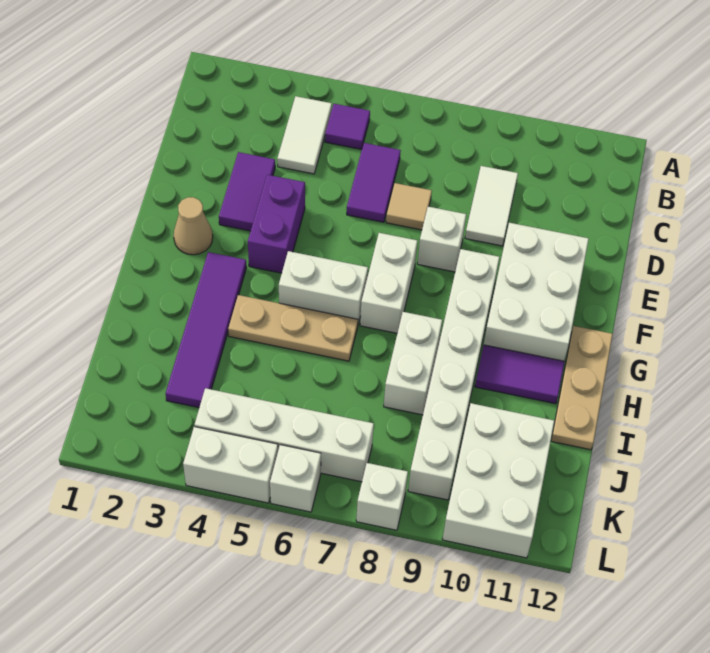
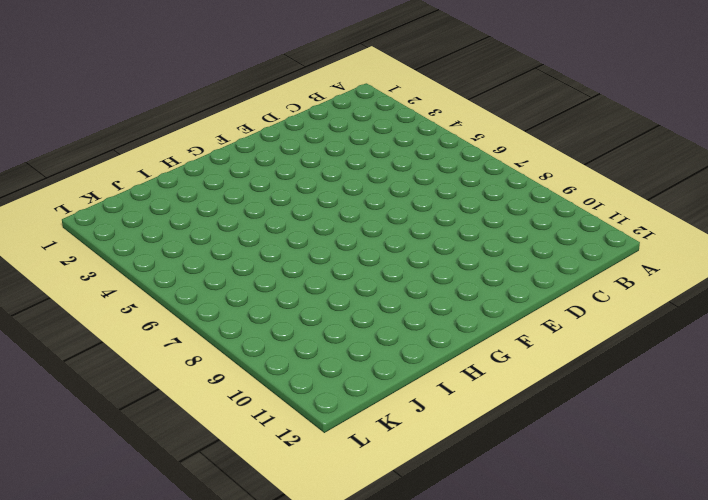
none -> white 1x2 tile [277,96,332,174]
none -> purple 1x1 tile [325,104,370,149]
none -> purple 1x2 tile [347,143,401,222]

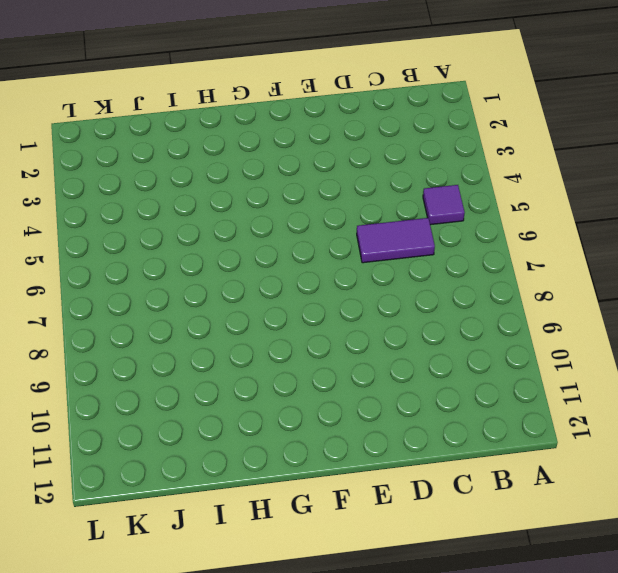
none -> white 1x2 tile [277,96,332,174]
none -> white 1x2 tile [465,166,518,246]
none -> purple 1x2 tile [219,152,275,231]

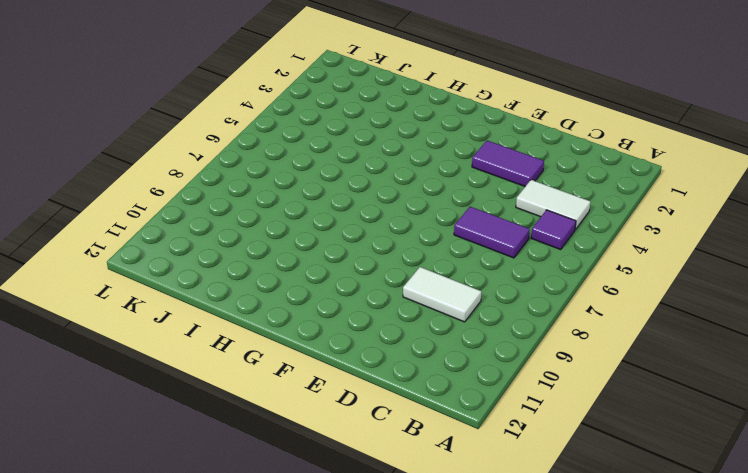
none -> tan 1x1 tile [386,183,432,230]
none -> purple 1x2 brick [248,175,305,273]
none -> white 1x1 brick [417,207,466,272]

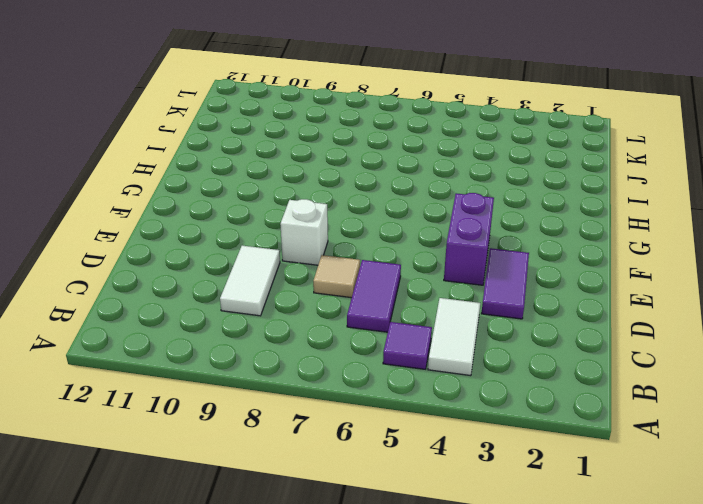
none -> white 2x3 brick [484,223,589,361]
none -> tan 1x1 cone [174,197,213,255]
none -> white 1x2 brick [360,233,417,333]

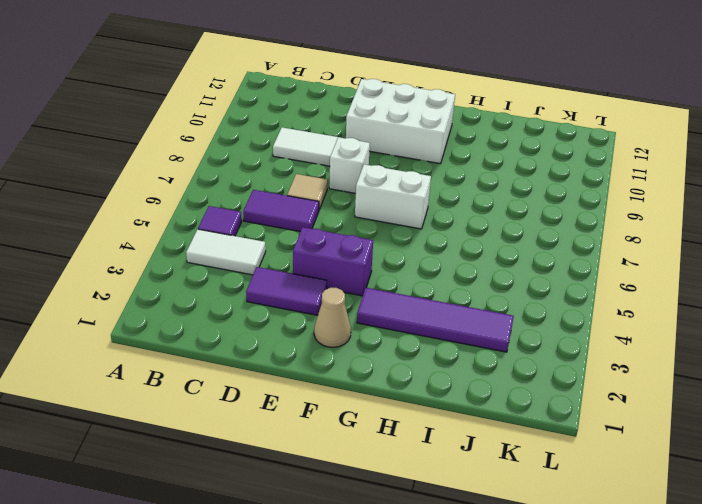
none -> white 1x6 brick [408,249,499,500]
none -> white 1x2 brick [279,251,368,324]
none -> tan 1x3 plate [551,326,613,450]

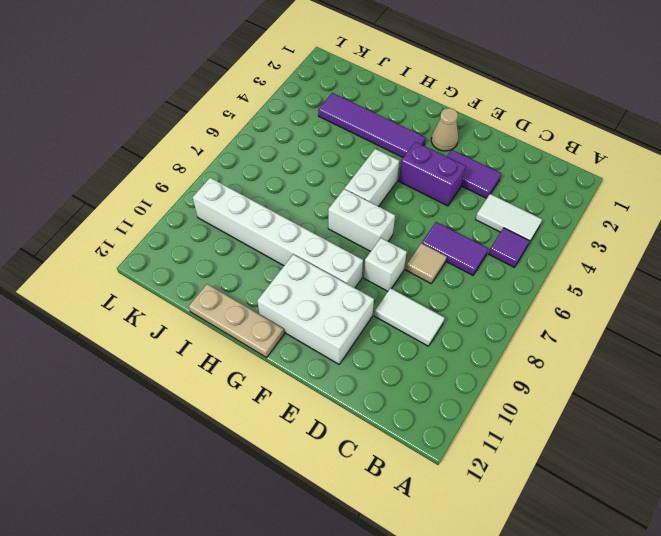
none -> tan 1x3 plate [228,295,358,361]
none -> white 1x2 brick [384,312,442,415]
none -> purple 1x2 tile [475,345,565,404]

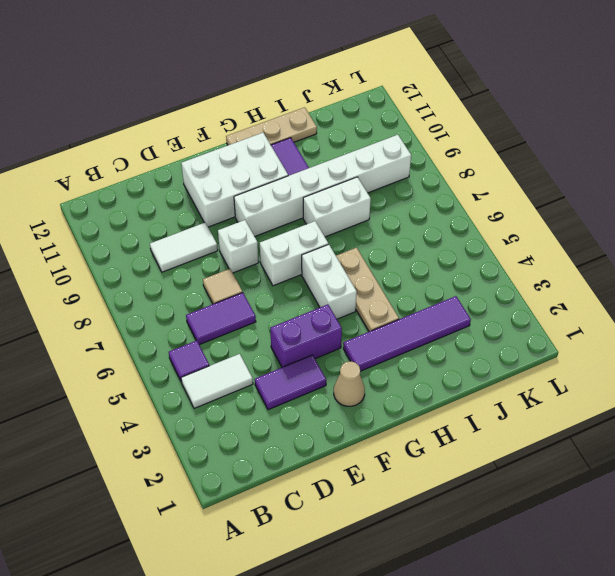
none -> white 2x3 brick [442,403,554,558]
none -> white 1x4 brick [195,388,374,482]
none -> white 1x2 brick [183,427,278,503]

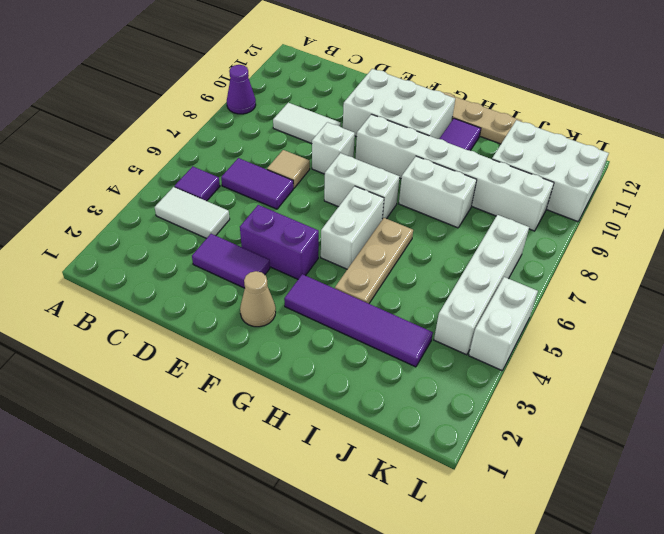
purple 1x1 cone [227,65,256,114] -> none
none -> white 1x1 brick [270,445,321,512]
none -> white 1x1 brick [356,463,408,530]

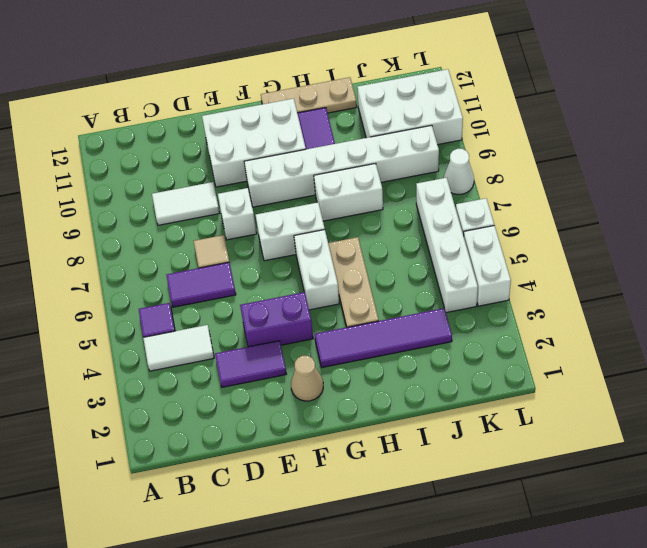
white 1x1 cone [444,149,474,195] -> white 1x1 brick [356,463,408,530]

